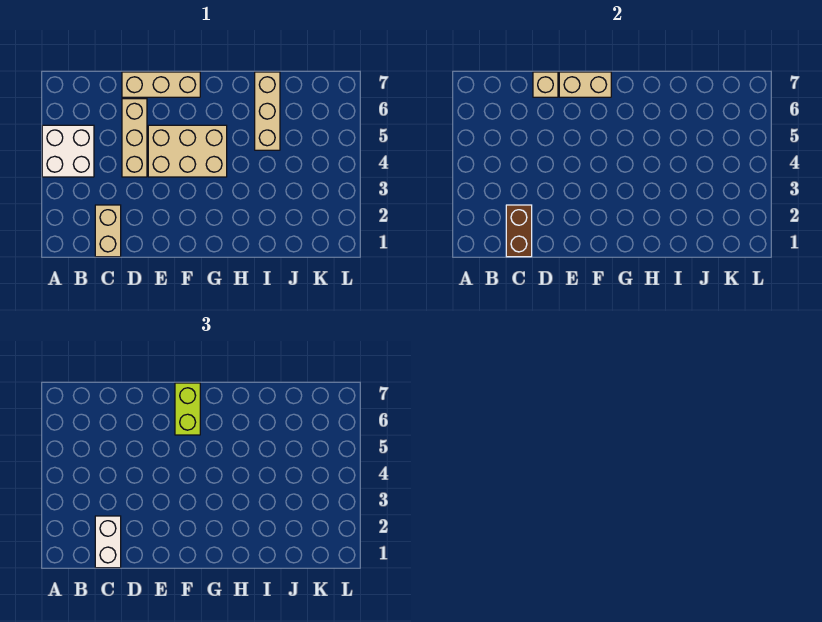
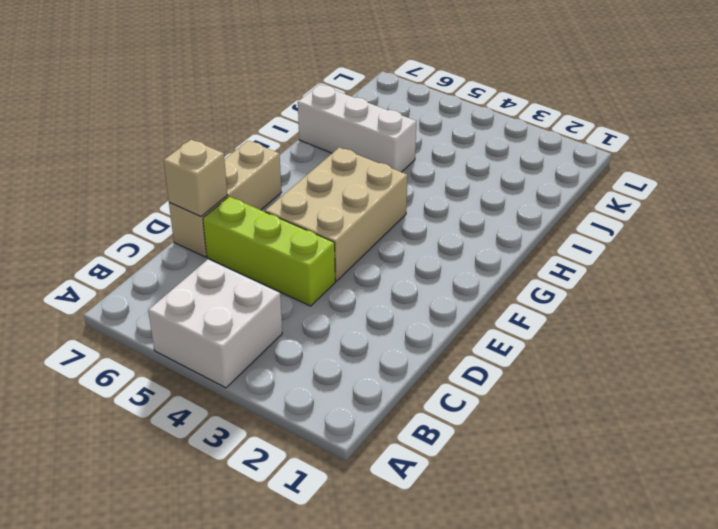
lime 1x3 brick [203,197,335,306] -> tan 1x3 brick [122,99,147,177]
white 1x3 brick [298,85,416,172] -> tan 1x3 brick [255,72,280,150]
none -> tan 1x2 brick [95,205,121,257]
none -> brown 1x2 brick [506,205,532,257]

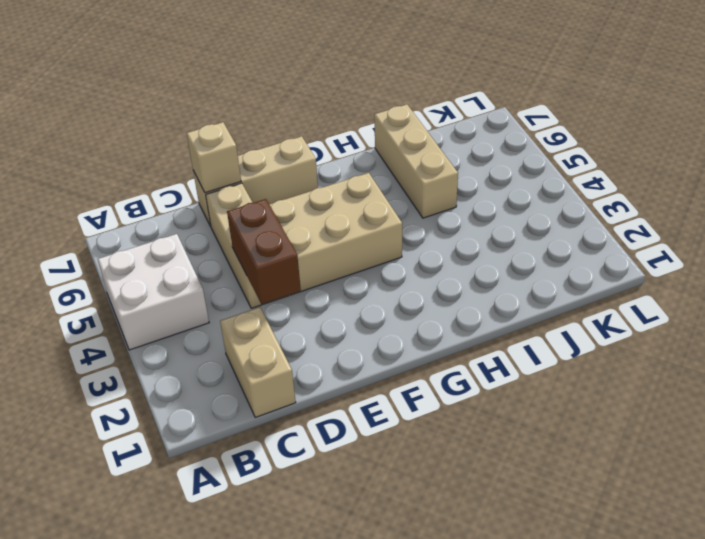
brown 1x2 brick [227,199,301,304] -> brown 1x2 brick moved to [506,205,532,257]
none -> tan 1x2 brick [559,72,611,97]
none -> white 1x2 brick [95,516,121,568]

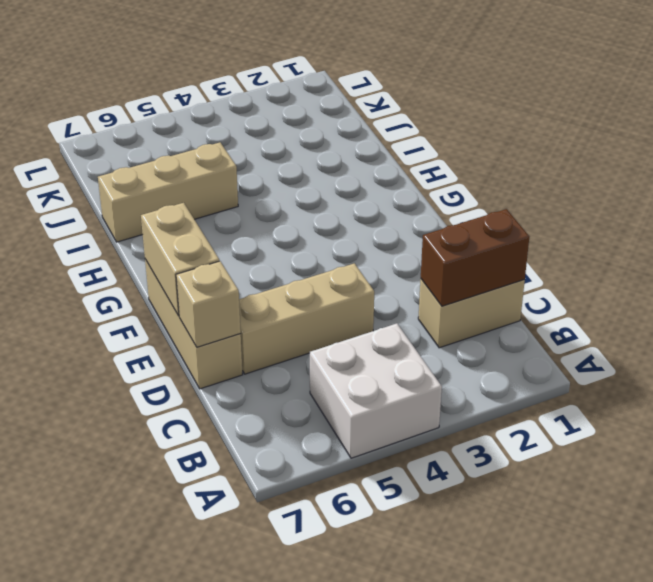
none -> tan 2x3 brick [148,125,227,177]
none -> white 1x2 brick [95,516,121,568]

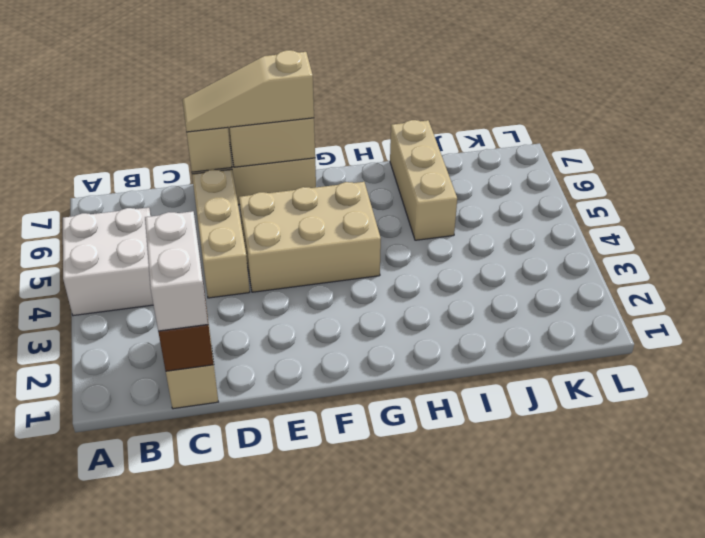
tan 1x3 slope [182,50,314,132] -> lime 1x2 brick [175,383,200,435]

